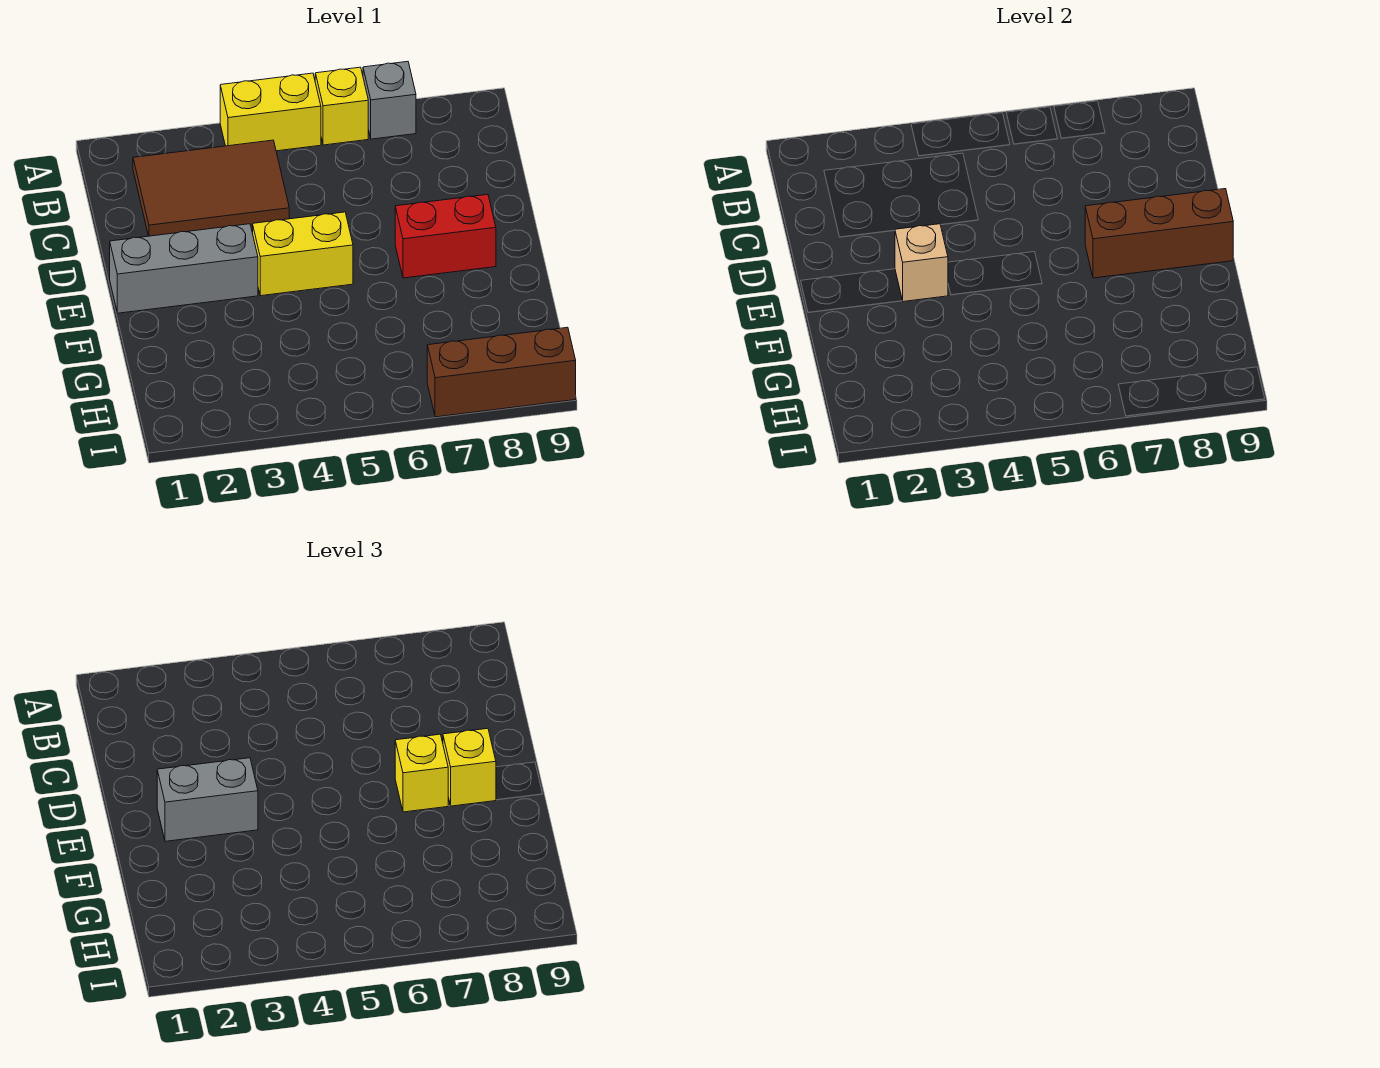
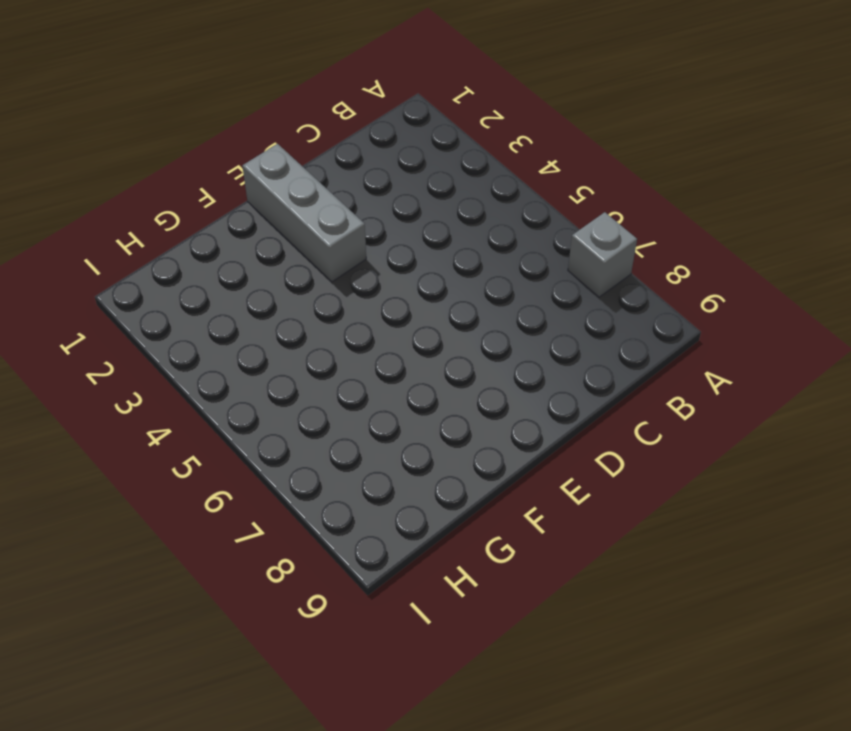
none -> yellow 1x2 brick [220,73,321,151]
none -> yellow 1x1 brick [315,67,368,145]
none -> brown 2x3 tile [133,140,289,236]

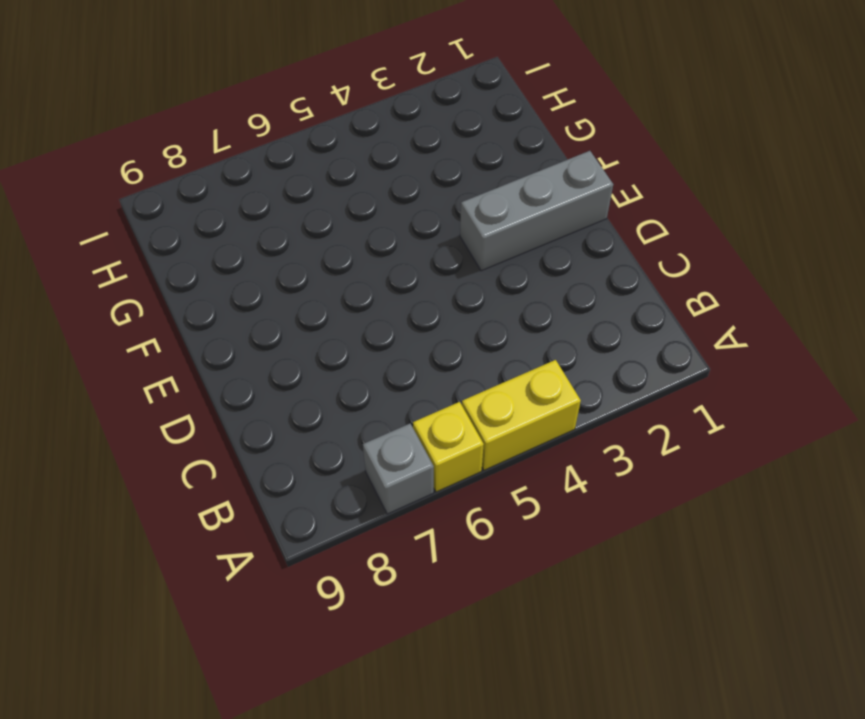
none -> brown 2x3 tile [133,140,289,236]
none -> yellow 1x2 brick [253,212,353,296]
none -> red 1x2 brick [395,194,496,278]

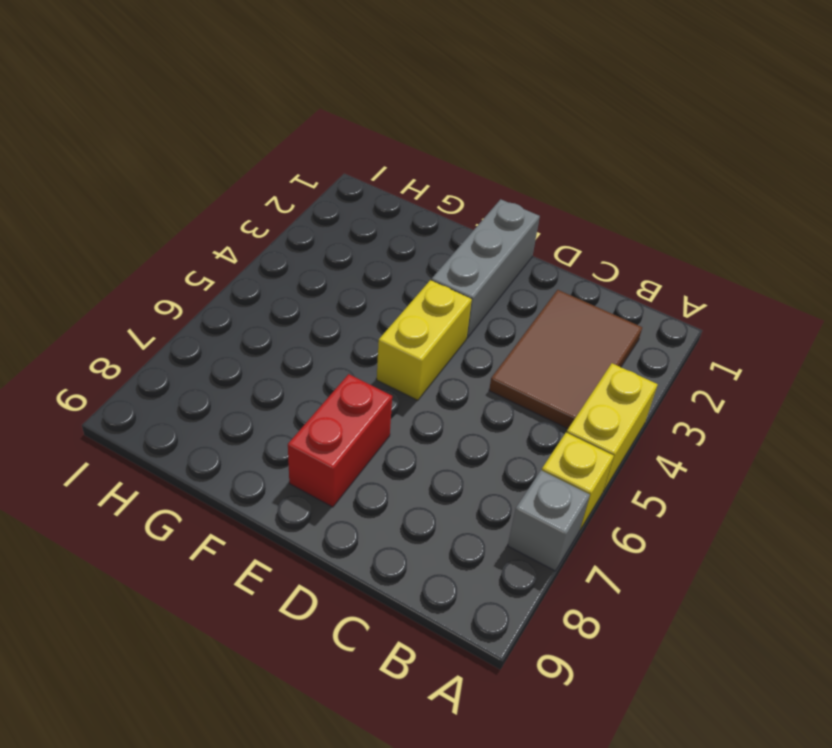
none -> brown 1x3 brick [427,327,576,417]
none -> tan 1x1 brick [895,224,948,302]
none -> brown 1x3 brick [1085,189,1233,278]

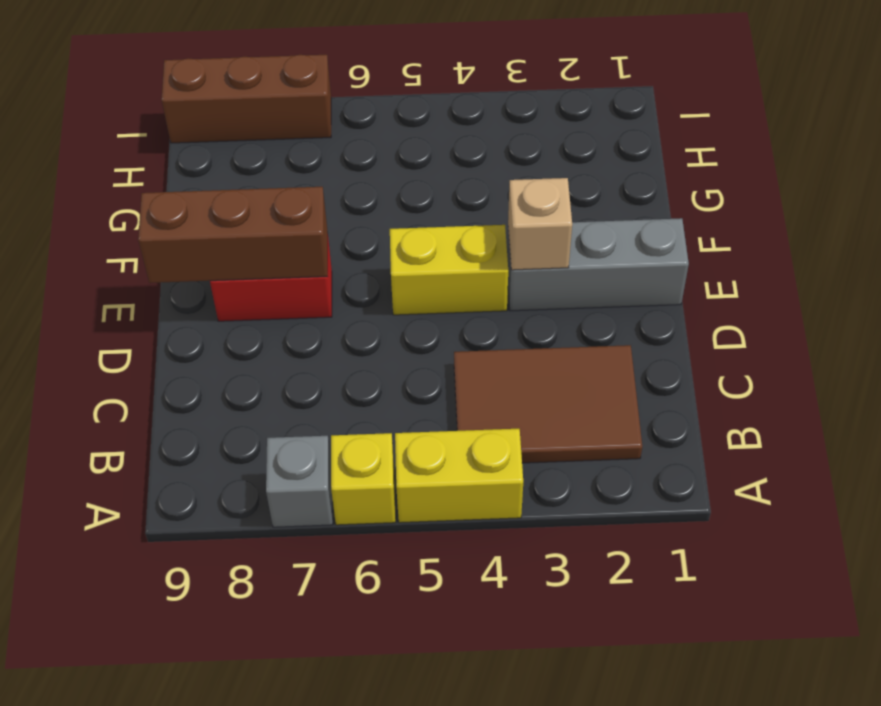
none -> grey 1x2 brick [157,758,258,841]
none -> yellow 1x1 brick [395,734,448,812]
none -> yellow 1x1 brick [443,728,496,806]

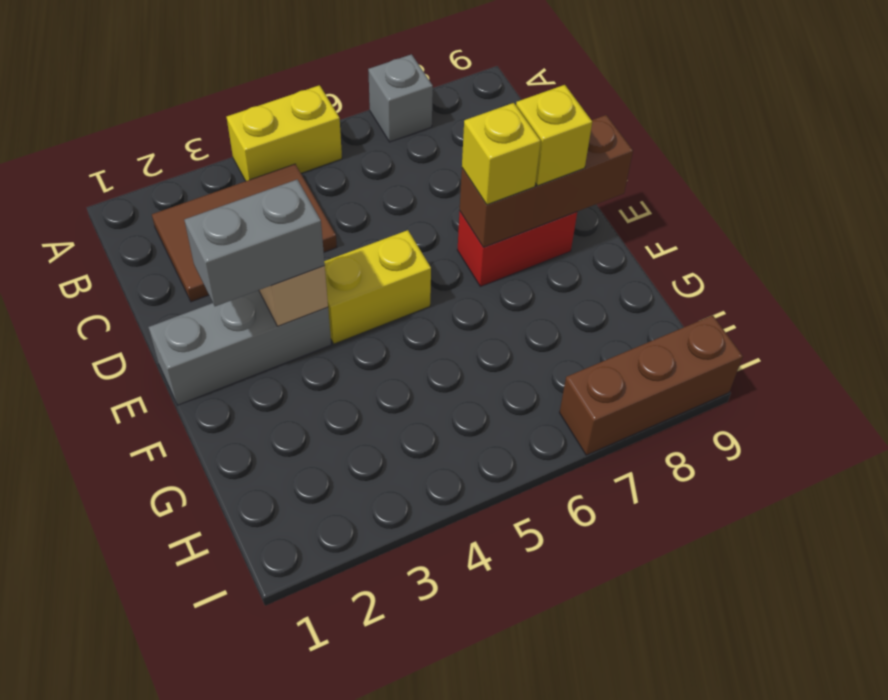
none -> yellow 1x1 brick [315,67,368,145]

